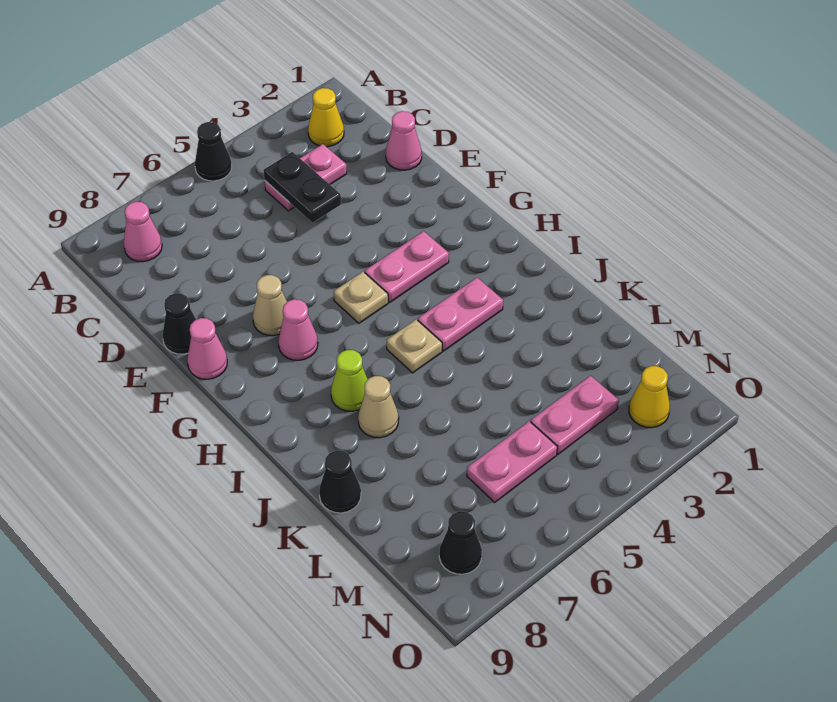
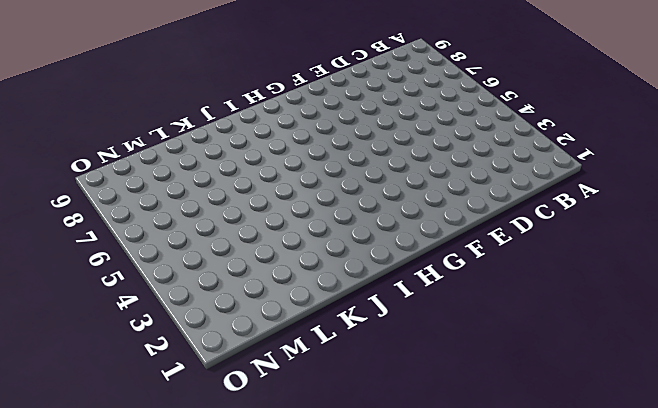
none -> black 1x1 cone [195,122,232,181]
none -> yellow 1x1 cone [308,88,344,147]
none -> pink 1x1 cone [123,202,162,262]

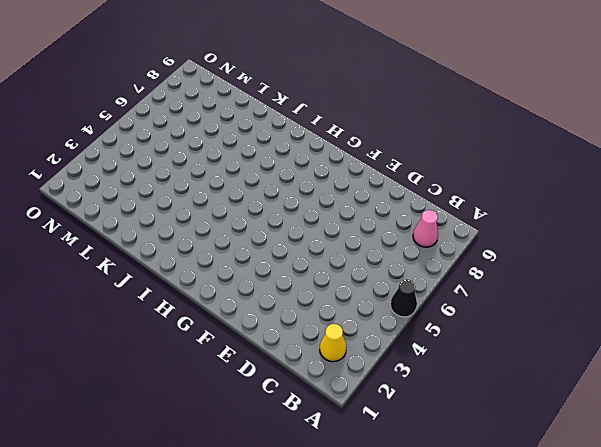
none -> pink 1x2 plate [265,144,347,211]
none -> pink 1x1 cone [386,111,422,170]
none -> black 1x1 cone [162,293,196,354]

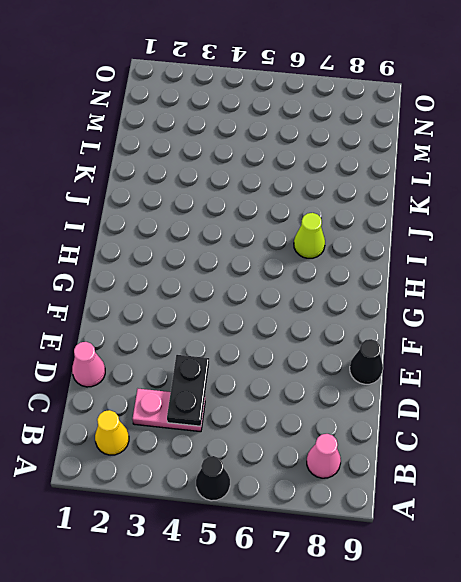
none -> tan 1x1 cone [253,275,287,336]
none -> pink 1x1 cone [187,318,227,379]
none -> pink 1x2 plate [365,231,449,302]

